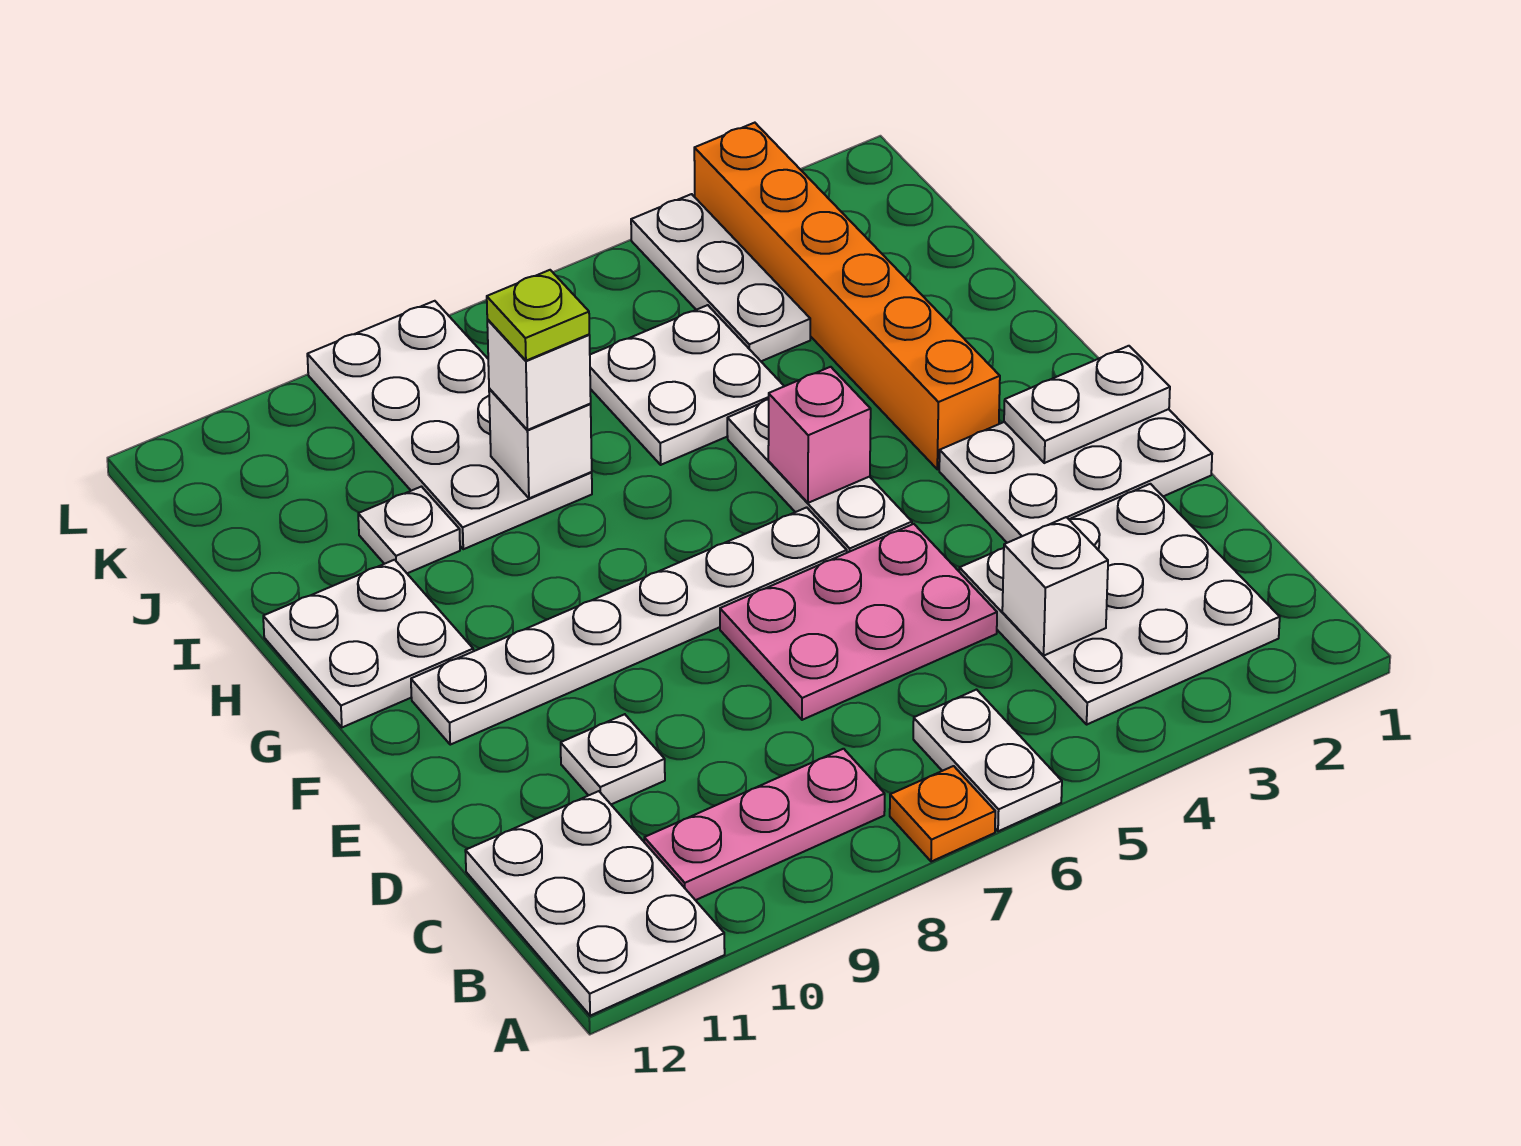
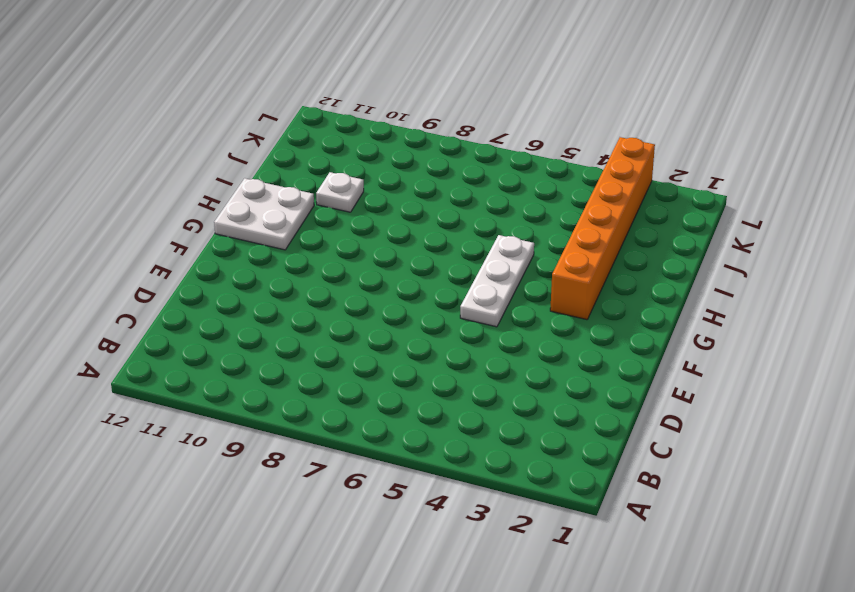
none -> white 1x2 plate [913,690,1062,831]
none -> orange 1x1 plate [890,766,995,862]
none -> white 2x3 plate [465,791,725,1016]

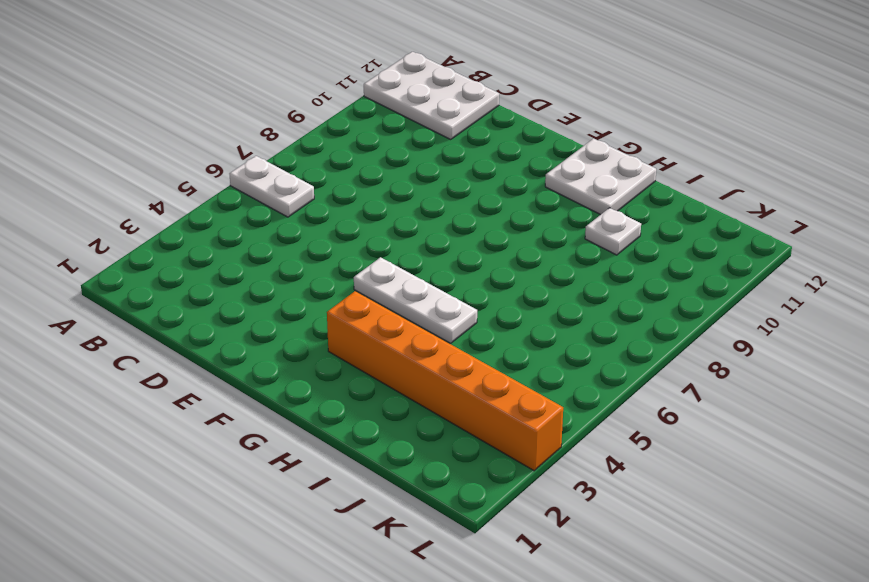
none -> orange 1x1 plate [890,766,995,862]
none -> white 3x3 plate [959,484,1280,724]
none -> pink 1x3 plate [644,749,885,900]

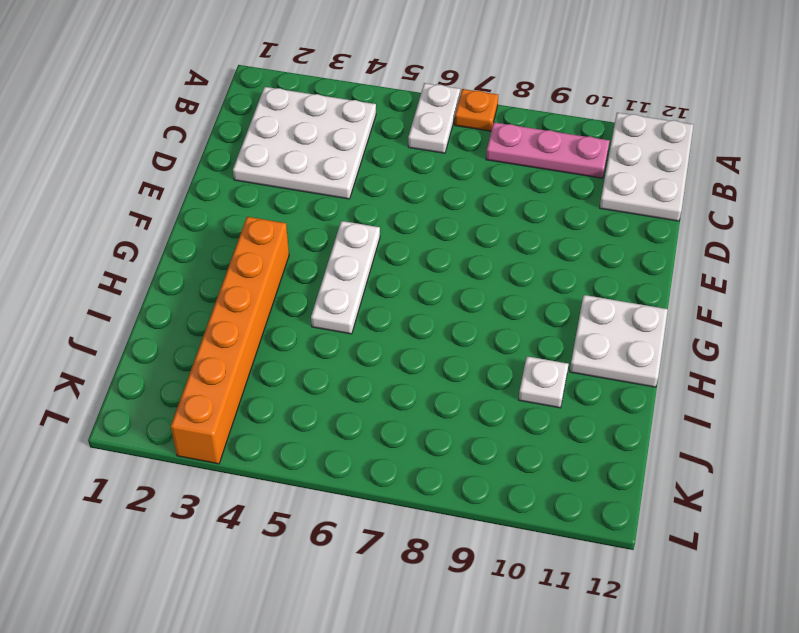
none -> pink 2x3 plate [720,524,997,720]
none -> white 1x1 plate [561,714,665,804]
none -> white 2x3 plate [939,409,1212,543]

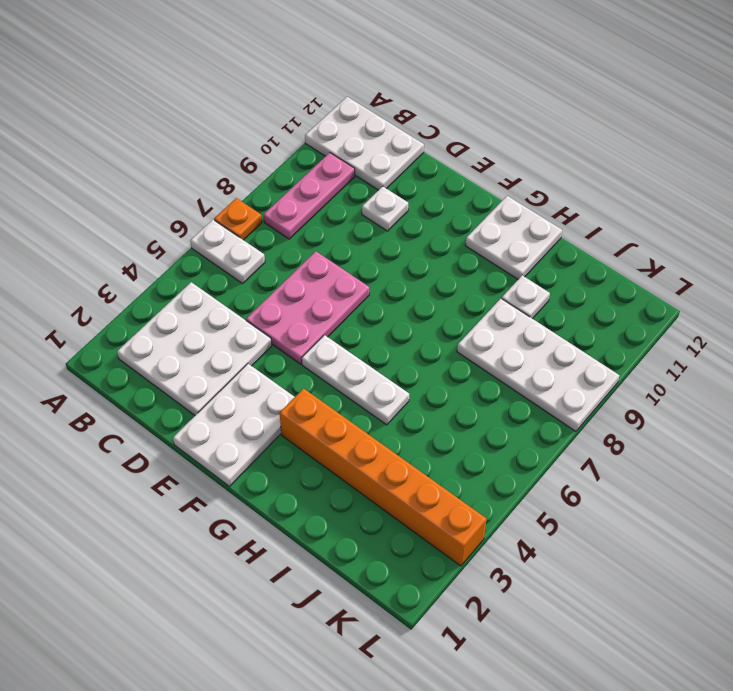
none -> white 1x6 plate [411,507,847,745]
none -> white 2x2 plate [590,305,784,465]
none -> white 1x3 plate [631,194,810,361]

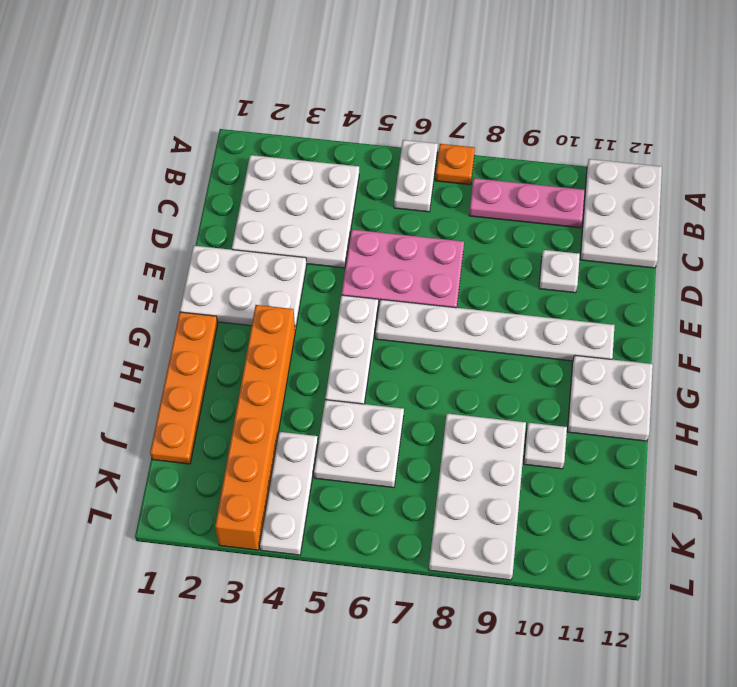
orange 1x4 plate [150,312,218,464] -> none
none -> white 1x1 brick [1002,517,1108,655]
none -> white 1x2 plate [1004,346,1170,463]
none -> pink 1x1 brick [768,367,871,503]

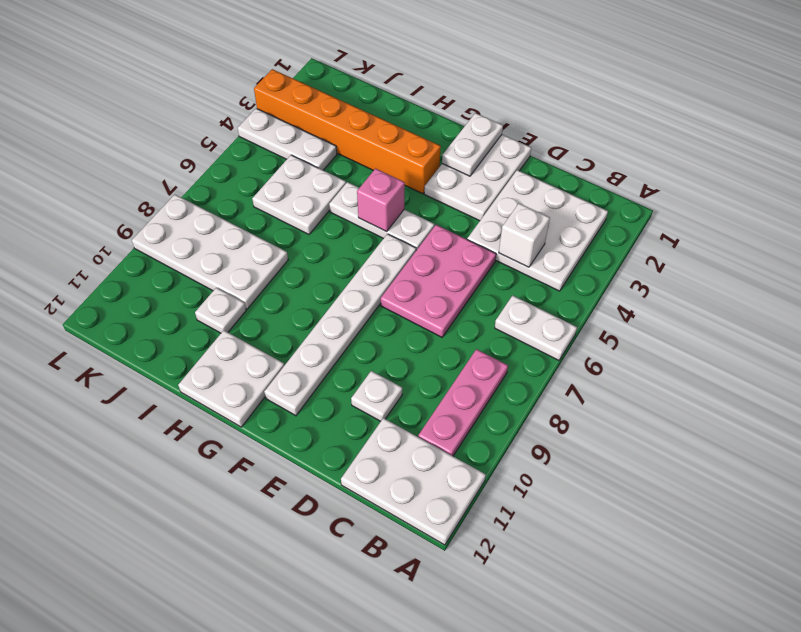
none -> orange 1x1 plate [890,766,995,862]
none -> white 1x1 brick [489,388,592,498]
none -> white 1x1 brick [487,320,591,430]

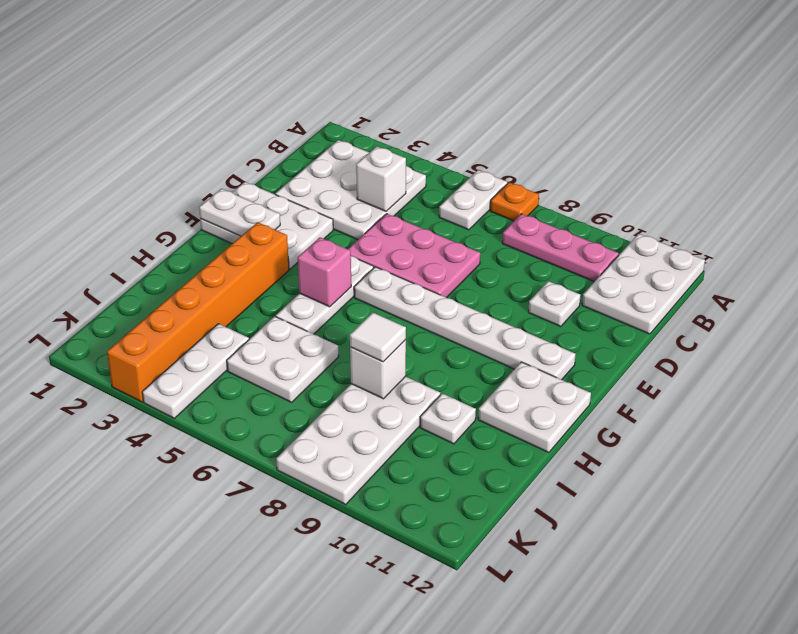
white 1x1 tile [350,312,406,362] -> white 1x1 brick [487,320,591,430]
none -> lime 1x1 plate [487,270,589,361]

